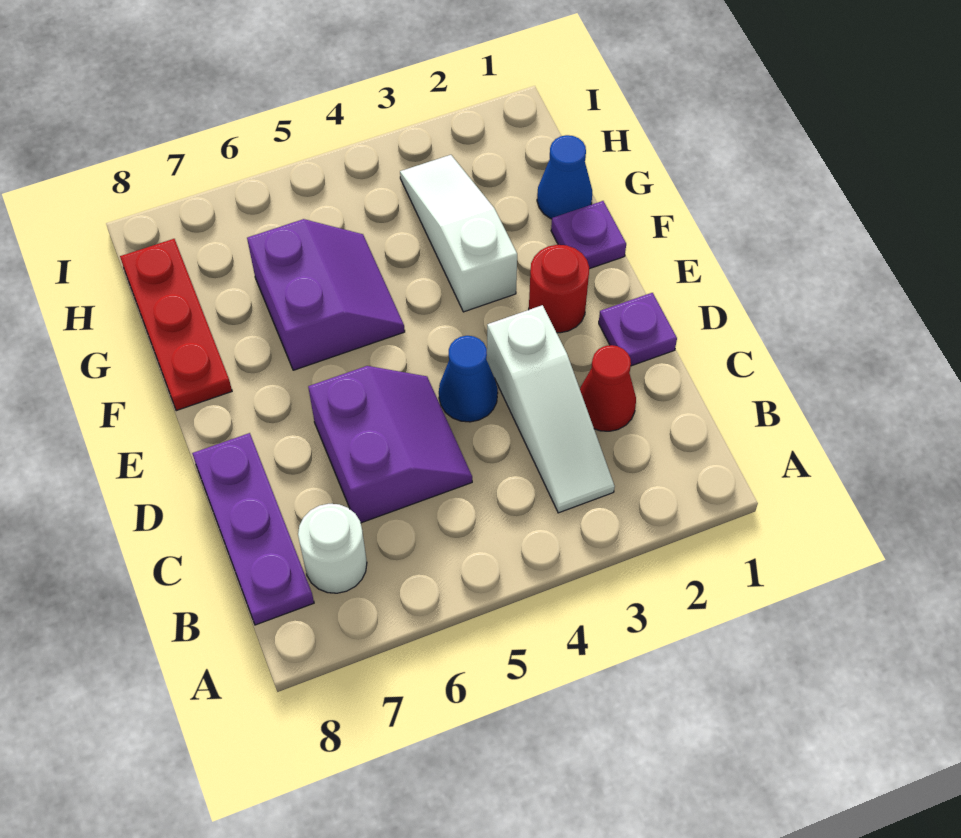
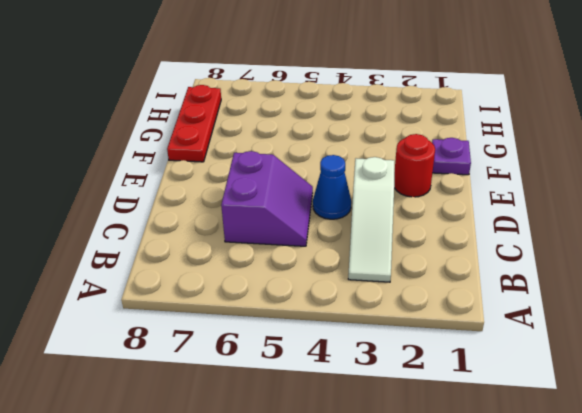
none -> white 1x1 round brick [298,503,367,593]
none -> purple 1x3 plate [192,433,314,625]
none -> red 1x1 cone [580,345,636,431]

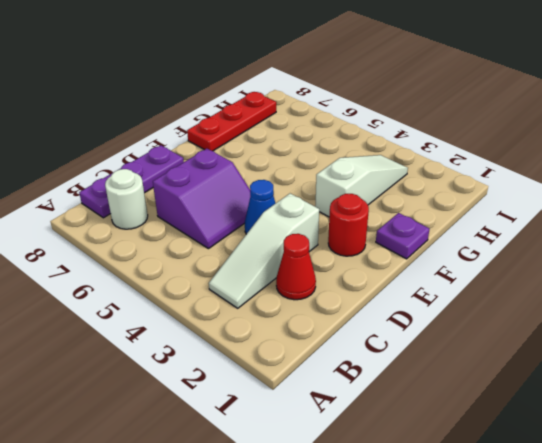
none -> purple 1x1 plate [599,293,677,366]
none -> purple 2x2 slope [247,219,405,370]
none -> blue 1x1 cone [537,135,592,219]

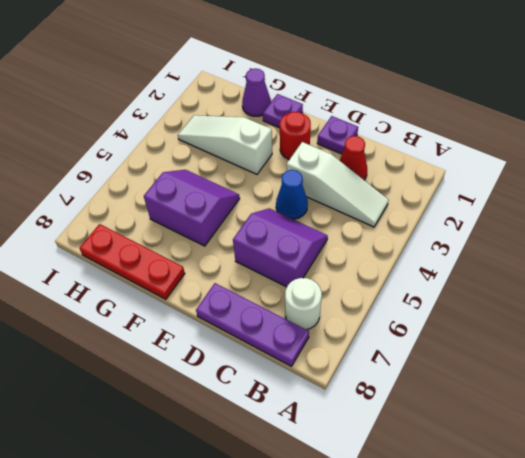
purple 1x1 cone [242,68,271,116] -> blue 1x1 cone [537,135,592,219]

